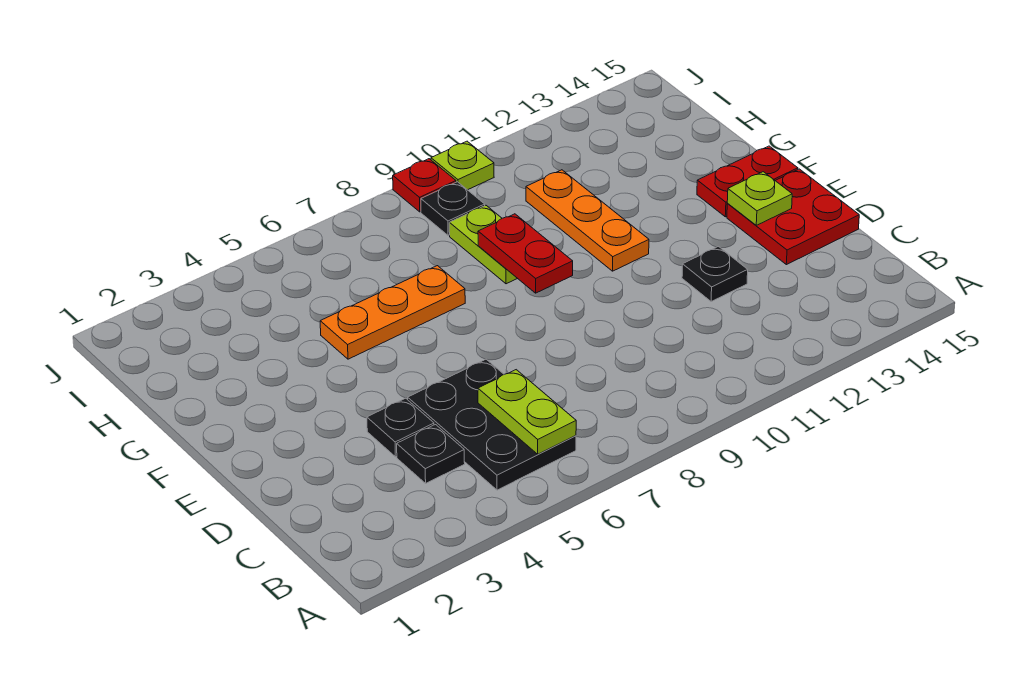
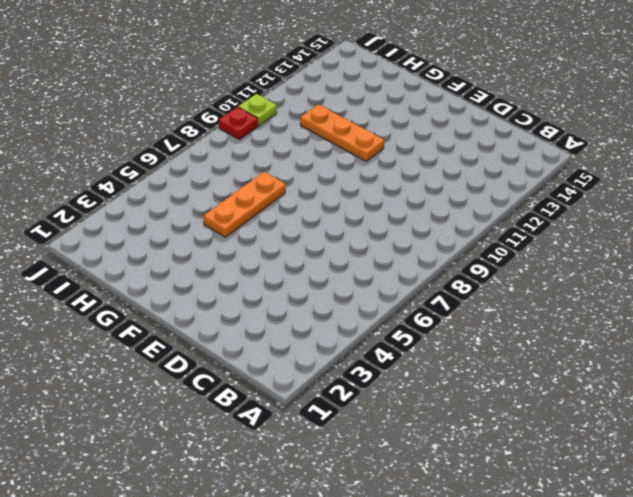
none -> black 2x3 plate [408,359,576,490]
none -> black 1x1 plate [397,425,465,483]
none -> black 1x1 plate [367,398,434,457]

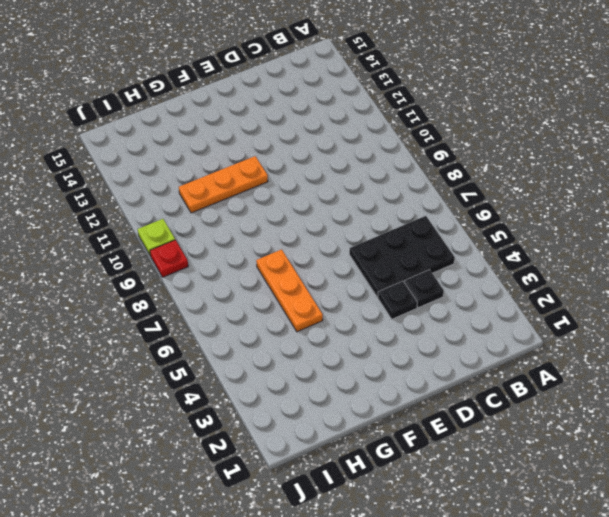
none -> black 1x1 plate [682,247,748,302]
none -> red 2x2 plate [727,169,859,265]
none -> red 1x2 plate [697,146,798,217]

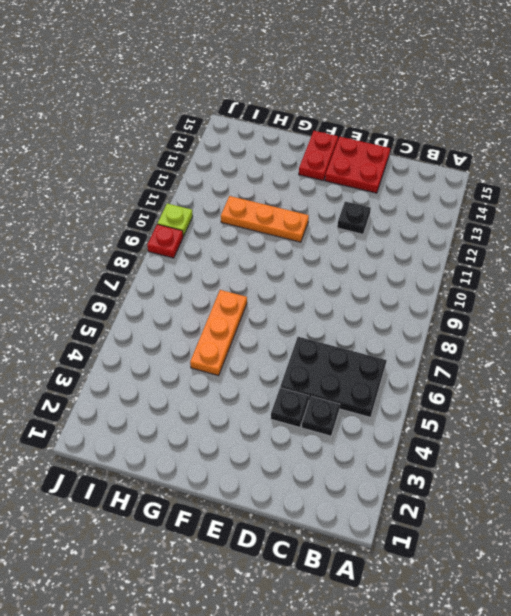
none -> lime 1x2 plate [449,205,518,284]
none -> black 1x1 plate [421,182,485,235]
none -> lime 1x2 plate [478,370,576,454]

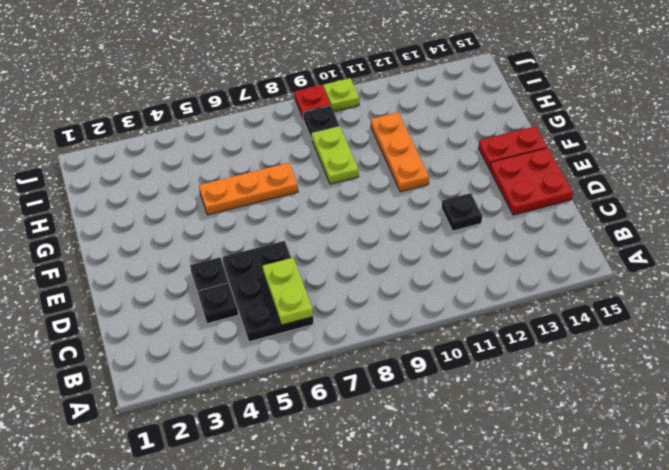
none -> lime 1x1 plate [727,172,792,225]
none -> red 1x2 plate [478,214,573,293]

